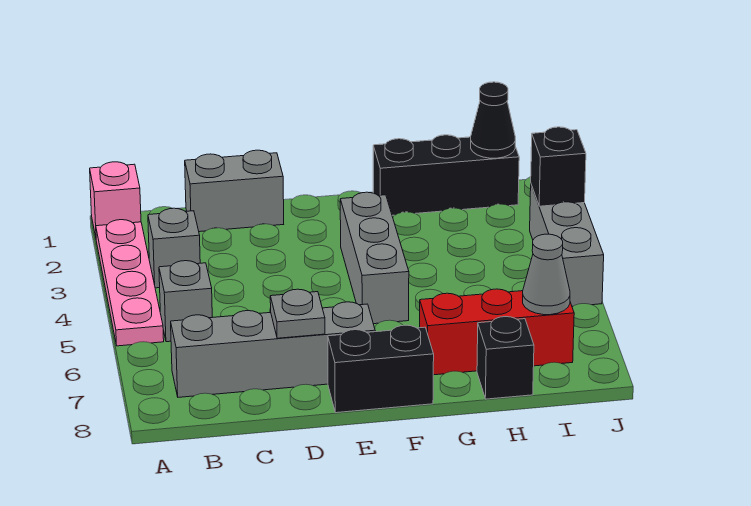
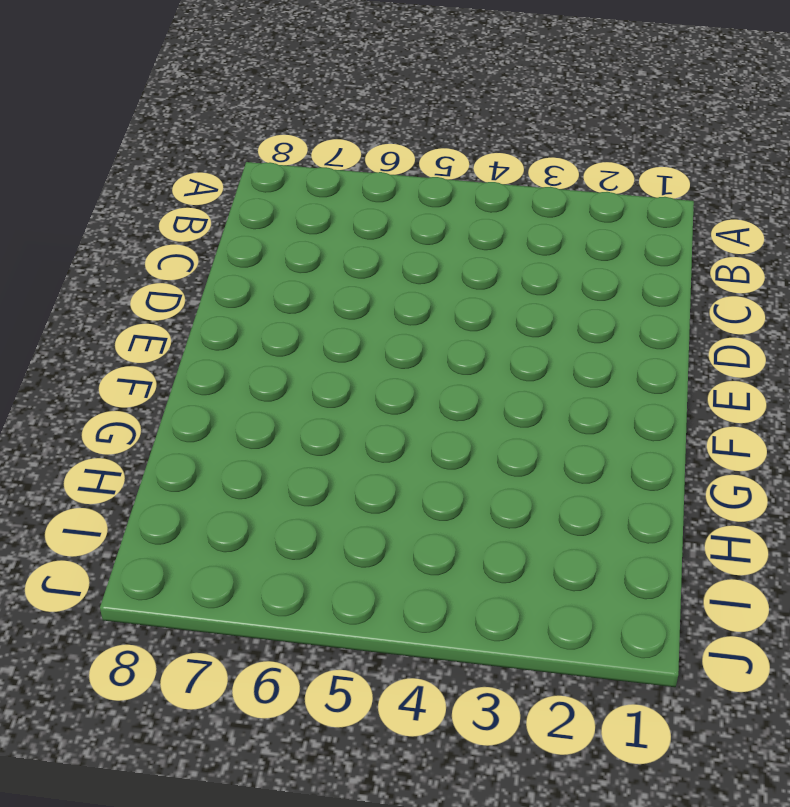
none -> pink 1x1 brick [90,162,141,237]
none -> pink 1x4 plate [96,220,164,346]
none -> grey 1x1 brick [148,208,200,288]

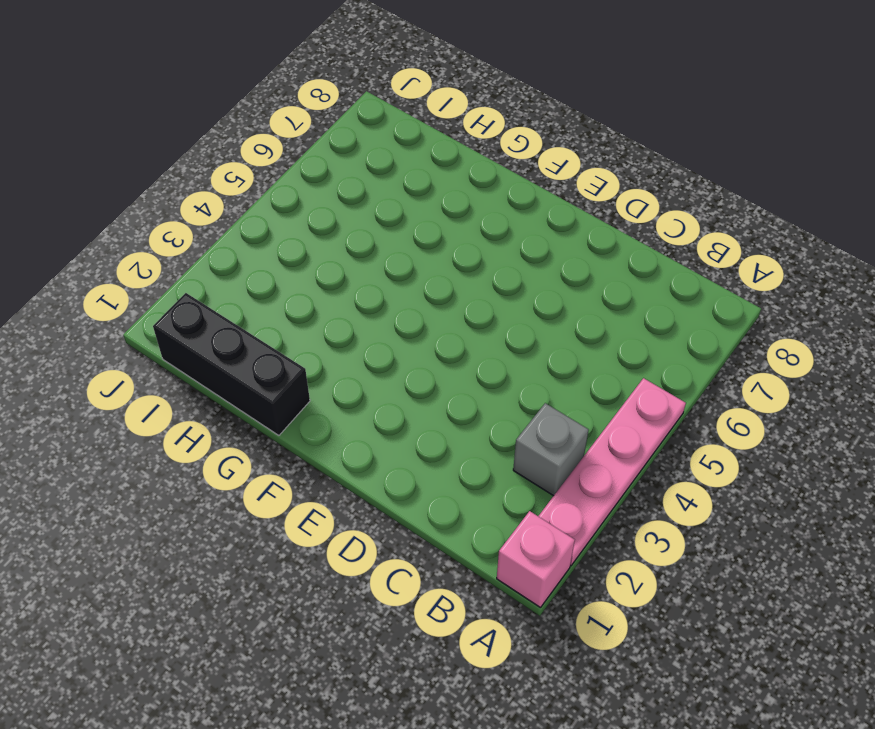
none -> grey 1x1 brick [159,261,212,342]
none -> grey 1x4 brick [171,302,375,397]
none -> grey 1x2 brick [185,150,284,232]

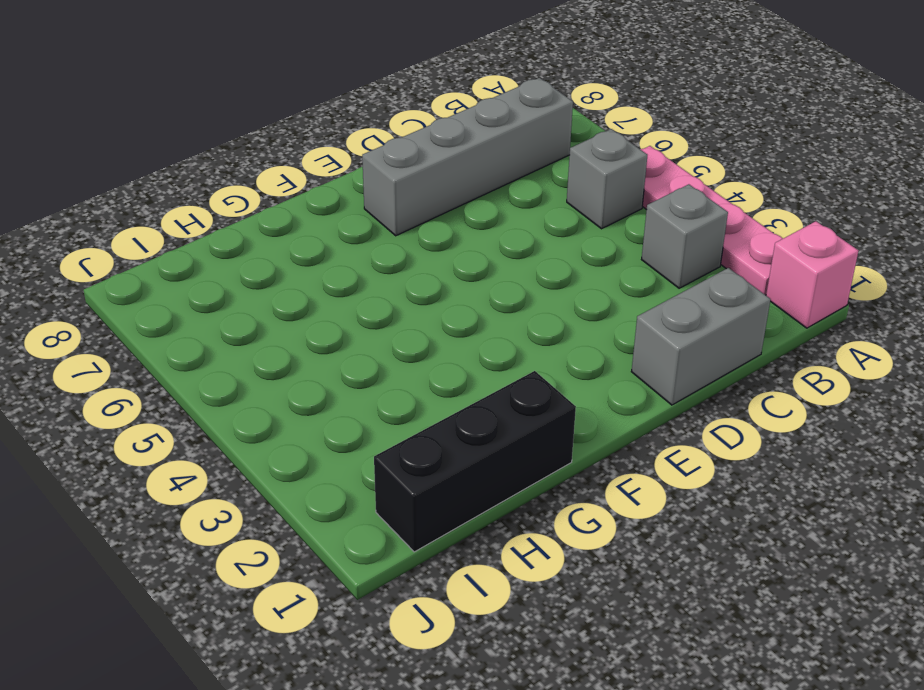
none -> black 1x2 brick [328,325,434,413]
none -> grey 1x3 brick [340,192,409,324]
none -> red 1x3 brick [420,289,574,375]

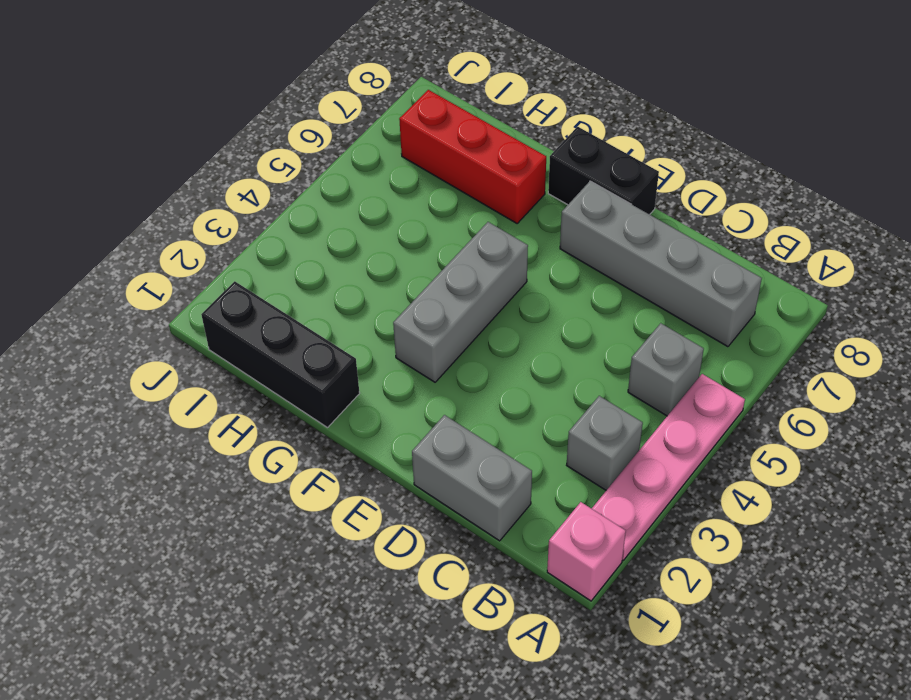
none -> black 1x1 brick [477,317,534,399]
none -> grey 1x3 brick [530,185,604,306]
none -> grey 1x1 plate [270,289,325,338]

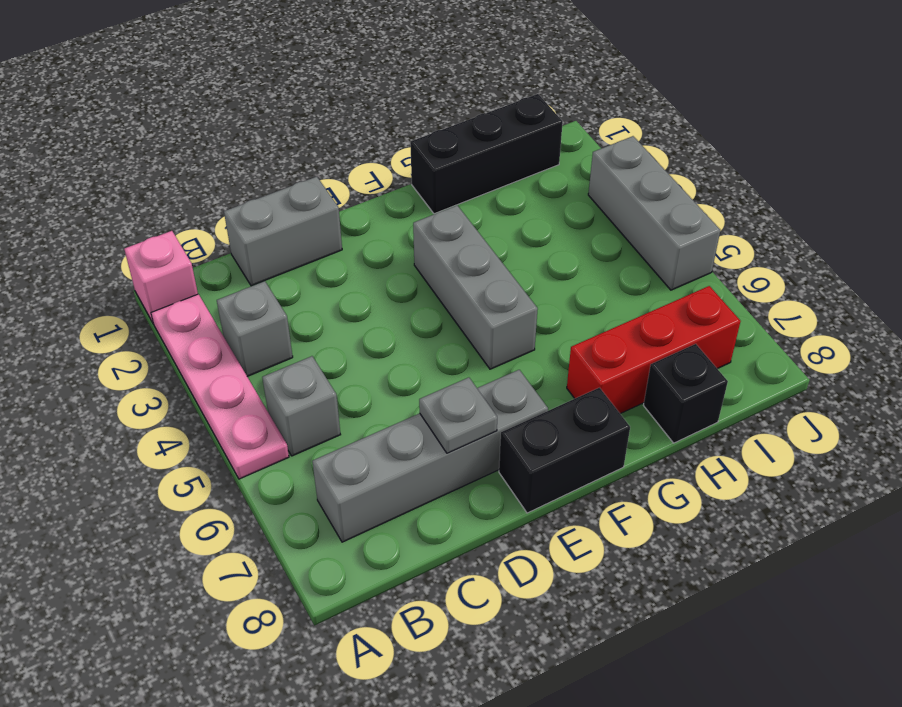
none -> black 1x1 cone [471,82,515,158]
none -> grey 1x1 cone [523,234,570,315]
none -> black 1x1 brick [531,127,586,206]

